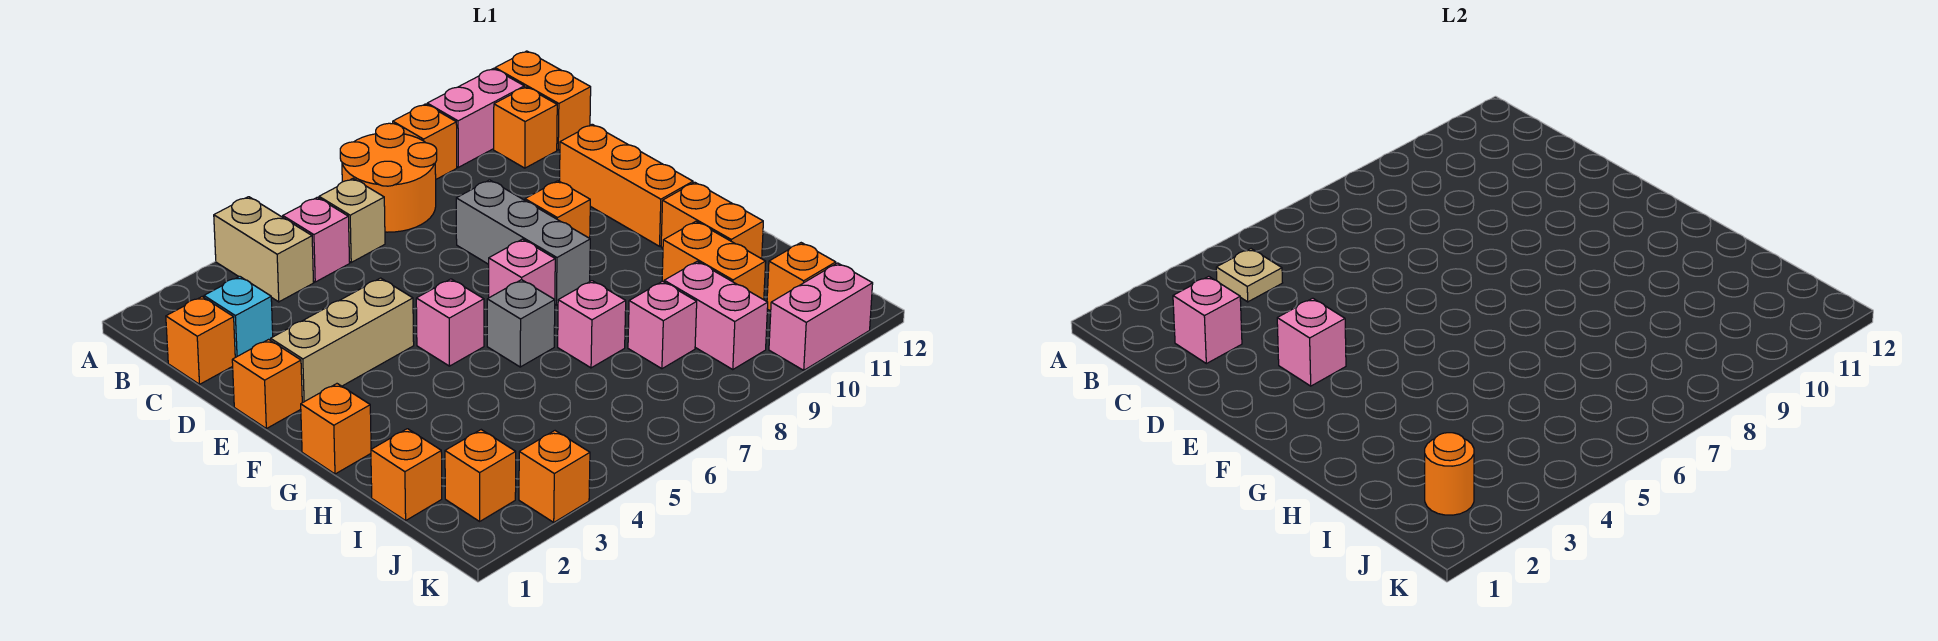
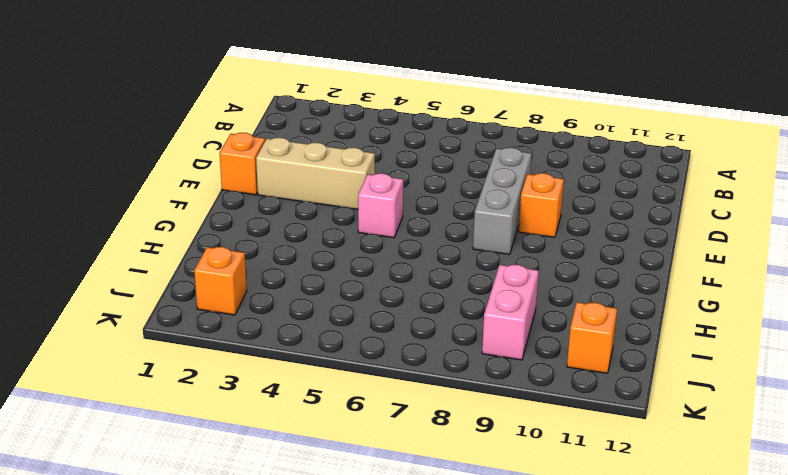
none -> tan 1x2 brick [214,197,313,302]
none -> orange 2x2 round brick [340,123,437,232]
none -> orange 1x1 brick [393,104,457,179]
none -> pink 1x2 brick [427,69,524,167]

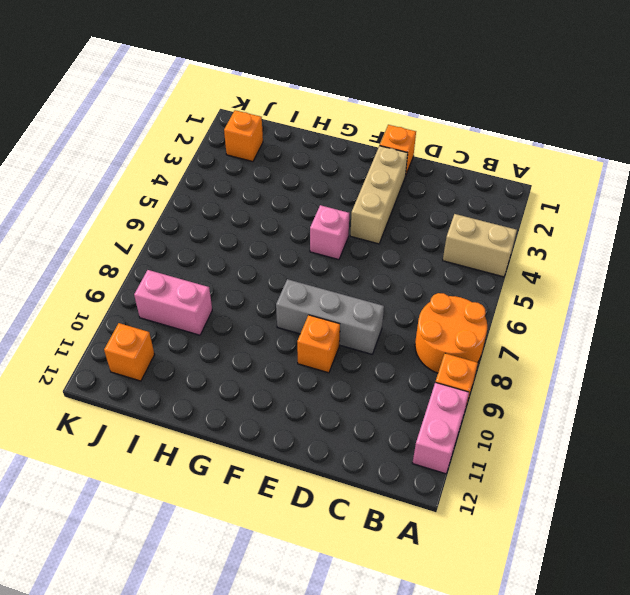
none -> orange 1x2 brick [495,51,591,150]
none -> pink 1x1 brick [283,197,350,282]
none -> tan 1x1 brick [319,179,385,262]
none -> orange 1x1 brick [494,87,557,168]

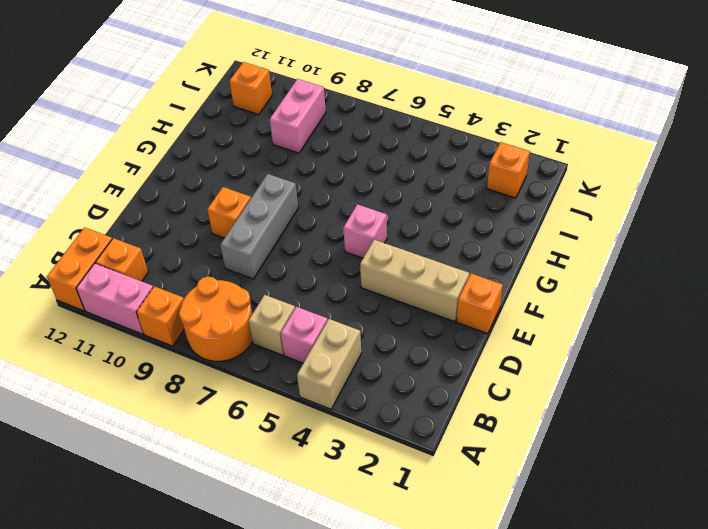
none -> orange 1x1 brick [166,297,235,384]
none -> cyan 1x1 brick [204,276,273,357]
none -> orange 1x3 brick [560,124,693,246]
none -> pink 1x1 brick [489,239,555,300]

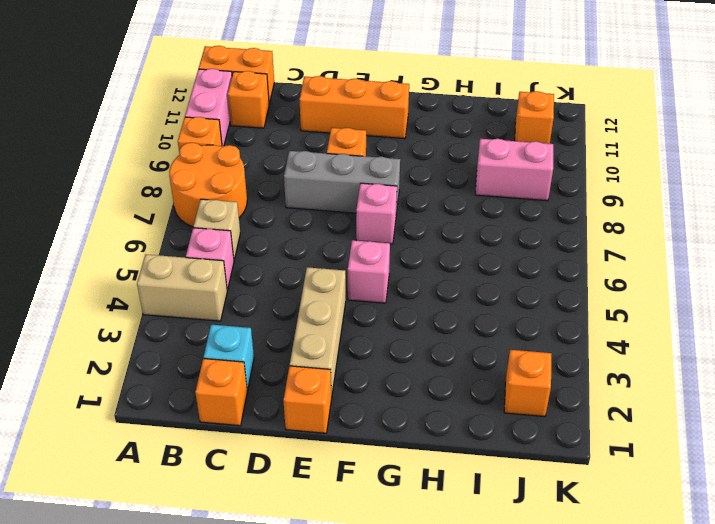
none -> orange 1x1 brick [301,384,371,474]
none -> grey 1x1 brick [487,280,555,367]
none -> orange 1x2 brick [661,182,763,259]
none -> pink 1x1 brick [558,281,626,368]

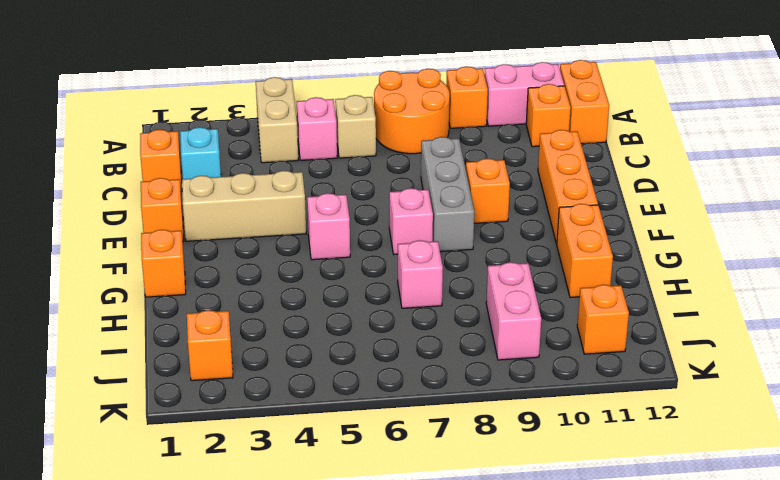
none -> grey 1x1 brick [487,280,555,367]
none -> orange 1x2 brick [662,221,766,300]
none -> orange 1x1 brick [371,429,442,521]
none -> pink 1x1 brick [628,281,697,369]

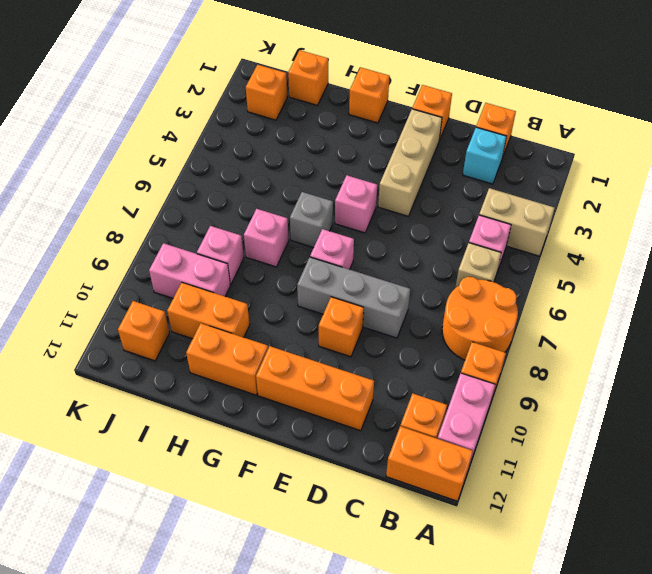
none -> orange 1x1 brick [519,431,590,522]
none -> pink 1x2 brick [769,263,873,370]
none -> tan 1x1 plate [1216,249,1282,302]
none -> pink 1x1 brick [1173,276,1242,364]

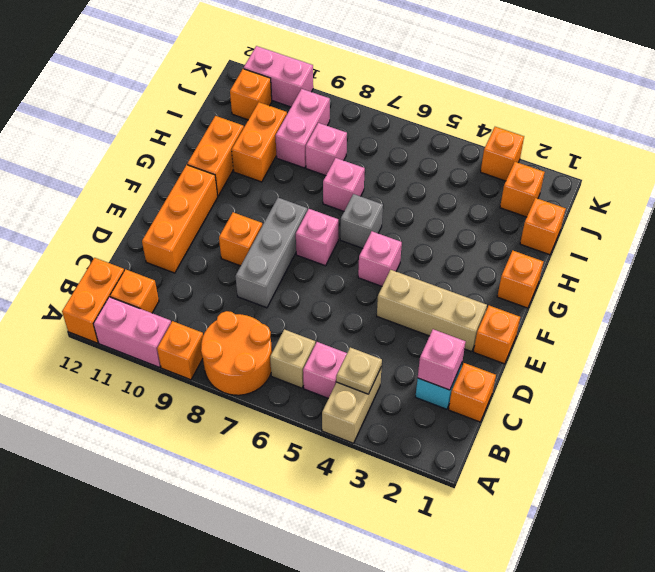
none -> pink 1x1 brick [1277,298,1346,386]
none -> orange 1x1 round brick [1425,433,1474,515]

